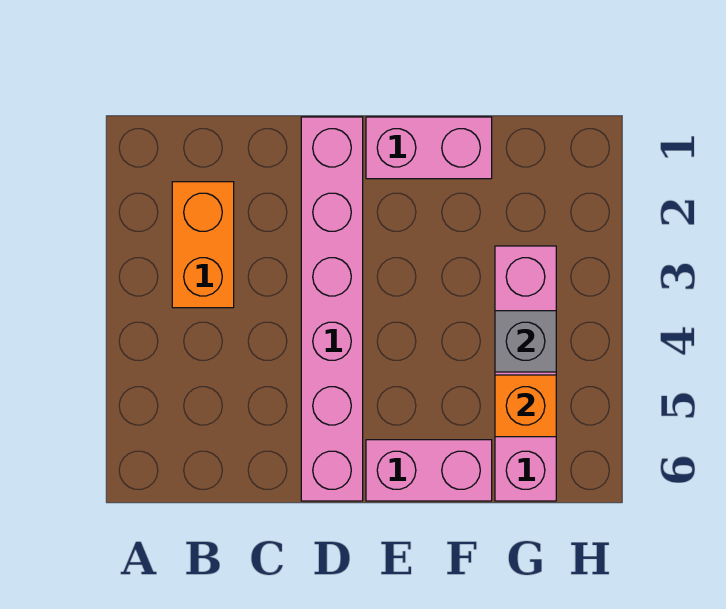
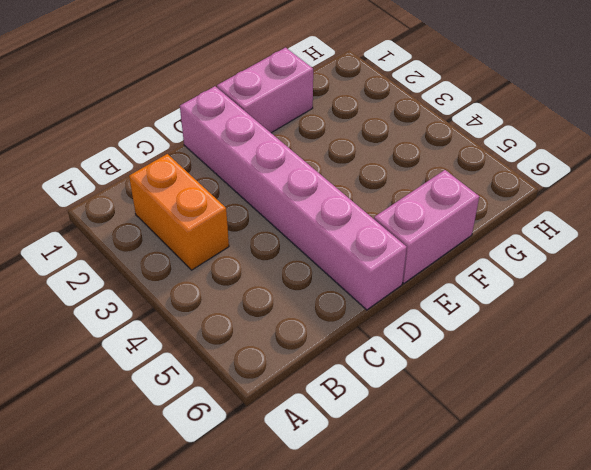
none -> pink 1x4 brick [495,246,556,501]
none -> grey 1x1 brick [495,311,556,372]

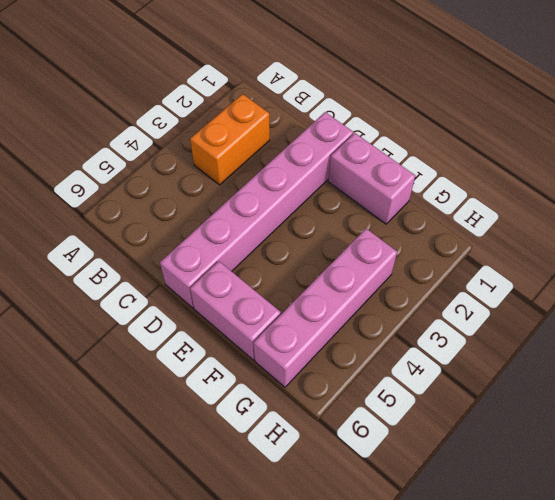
none -> grey 1x1 brick [495,311,556,372]
none -> orange 1x1 brick [495,375,556,437]

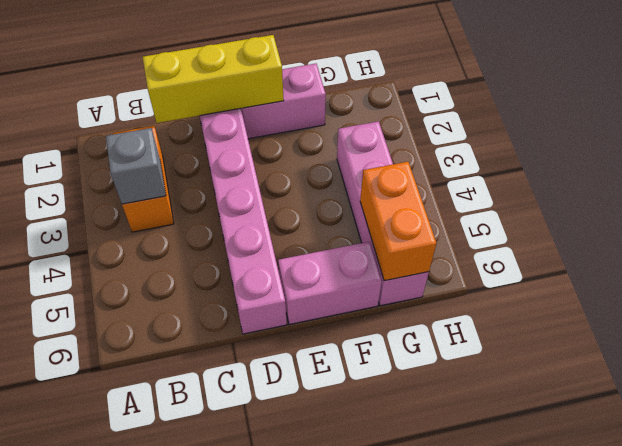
grey 1x1 brick [106,128,166,204] -> grey 1x1 brick moved to [495,311,556,372]
yellow 1x3 brick [143,35,284,123] -> none
orange 1x2 brick [360,162,436,281] -> orange 1x1 brick [495,375,556,437]

